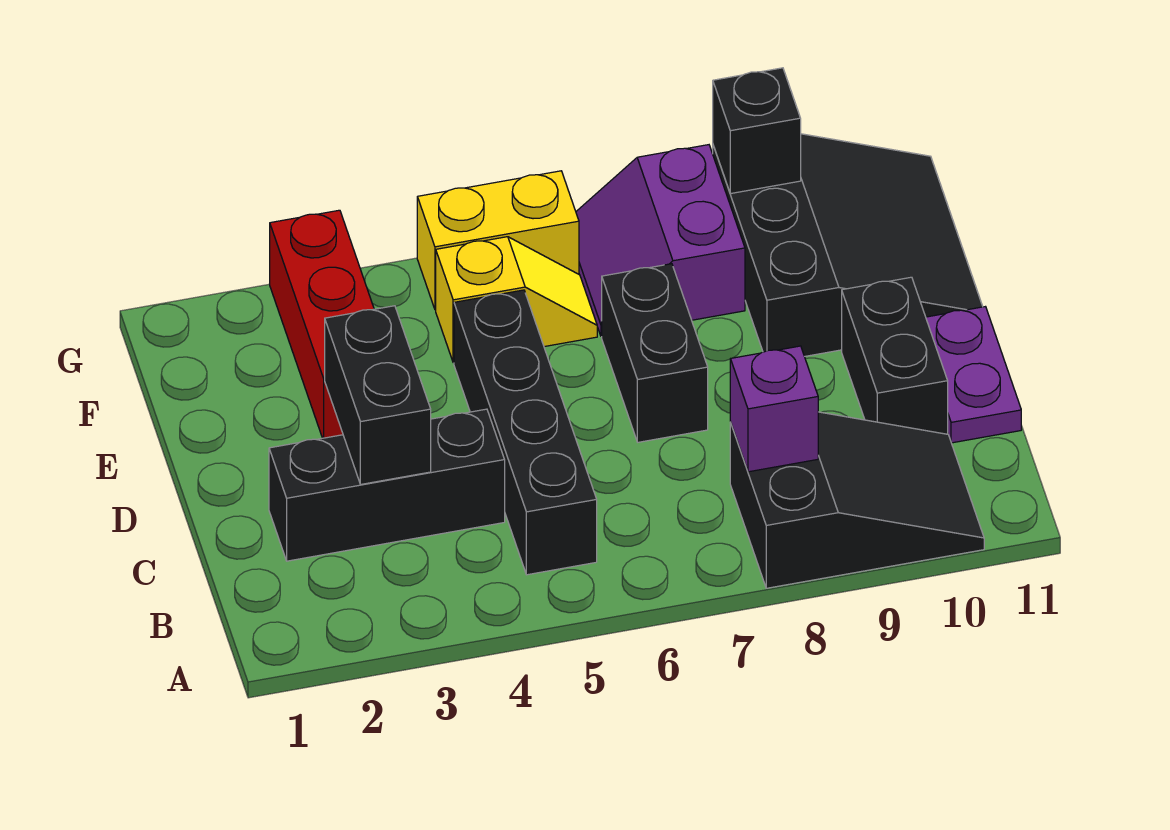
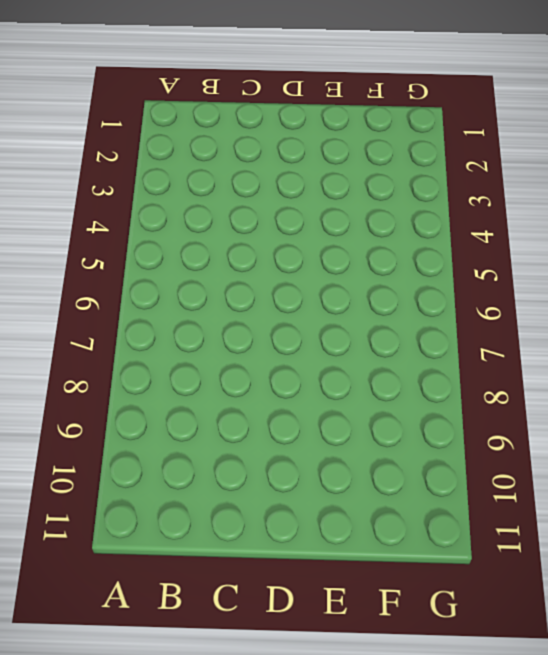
none -> black 2x3 slope [730,412,984,588]
none -> black 1x4 brick [454,290,597,575]
none -> black 1x3 brick [269,409,505,561]

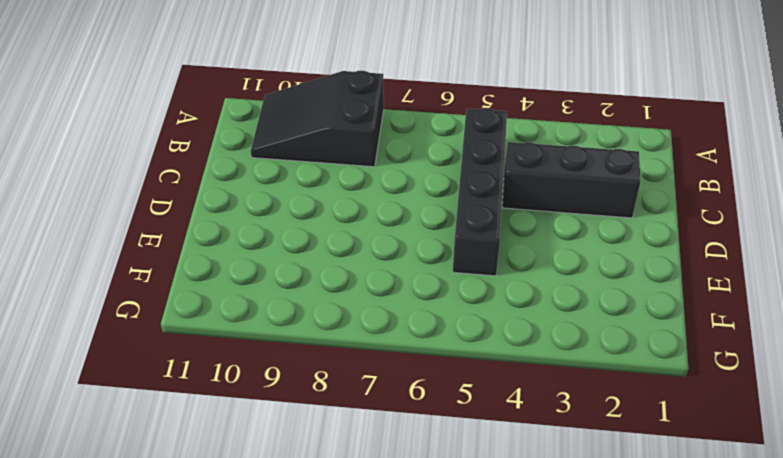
none -> black 1x2 brick [842,277,948,434]
none -> purple 1x2 plate [926,307,1021,443]
none -> black 1x2 brick [602,264,708,442]

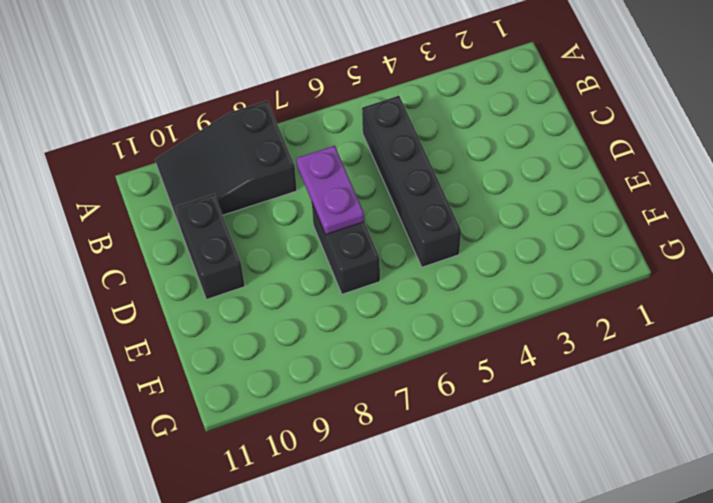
purple 1x2 plate [297,146,364,234] -> purple 1x2 plate moved to [926,307,1021,443]
none -> black 1x3 brick [269,409,505,561]
none -> red 1x3 brick [270,210,374,438]
none -> black 3x3 slope [713,134,983,356]

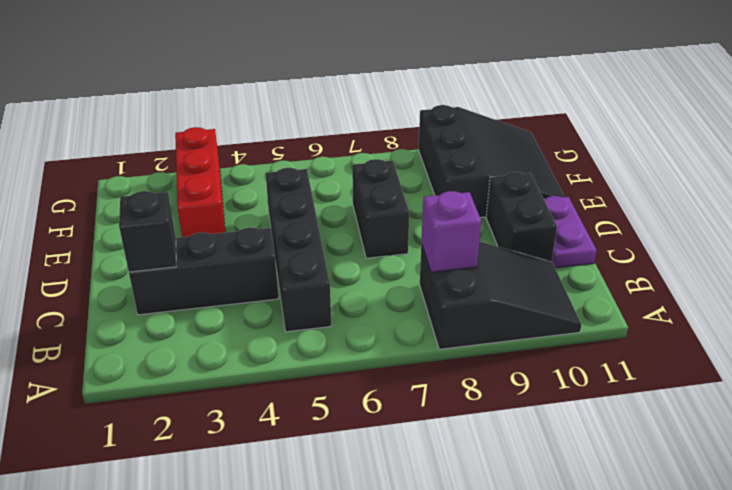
black 1x1 brick [119,191,176,272] -> black 1x1 brick moved to [713,68,801,194]
none -> yellow 1x2 slope [436,237,597,363]
none -> purple 2x2 slope [576,145,745,336]
none -> yellow 1x2 brick [417,171,579,310]

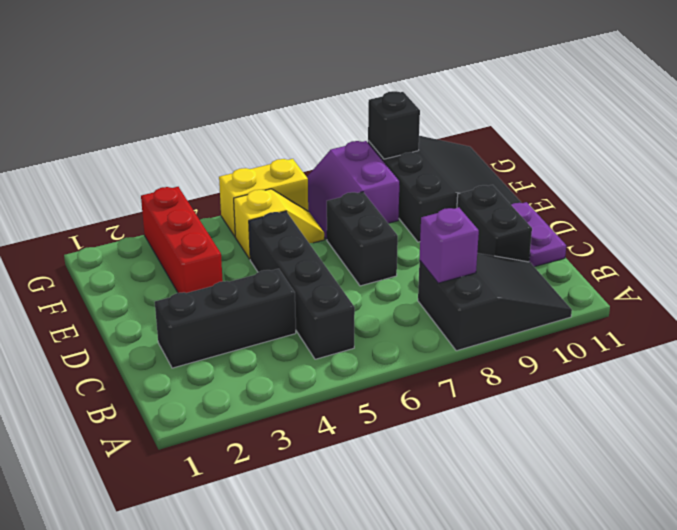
none -> black 1x2 brick [325,306,431,484]

